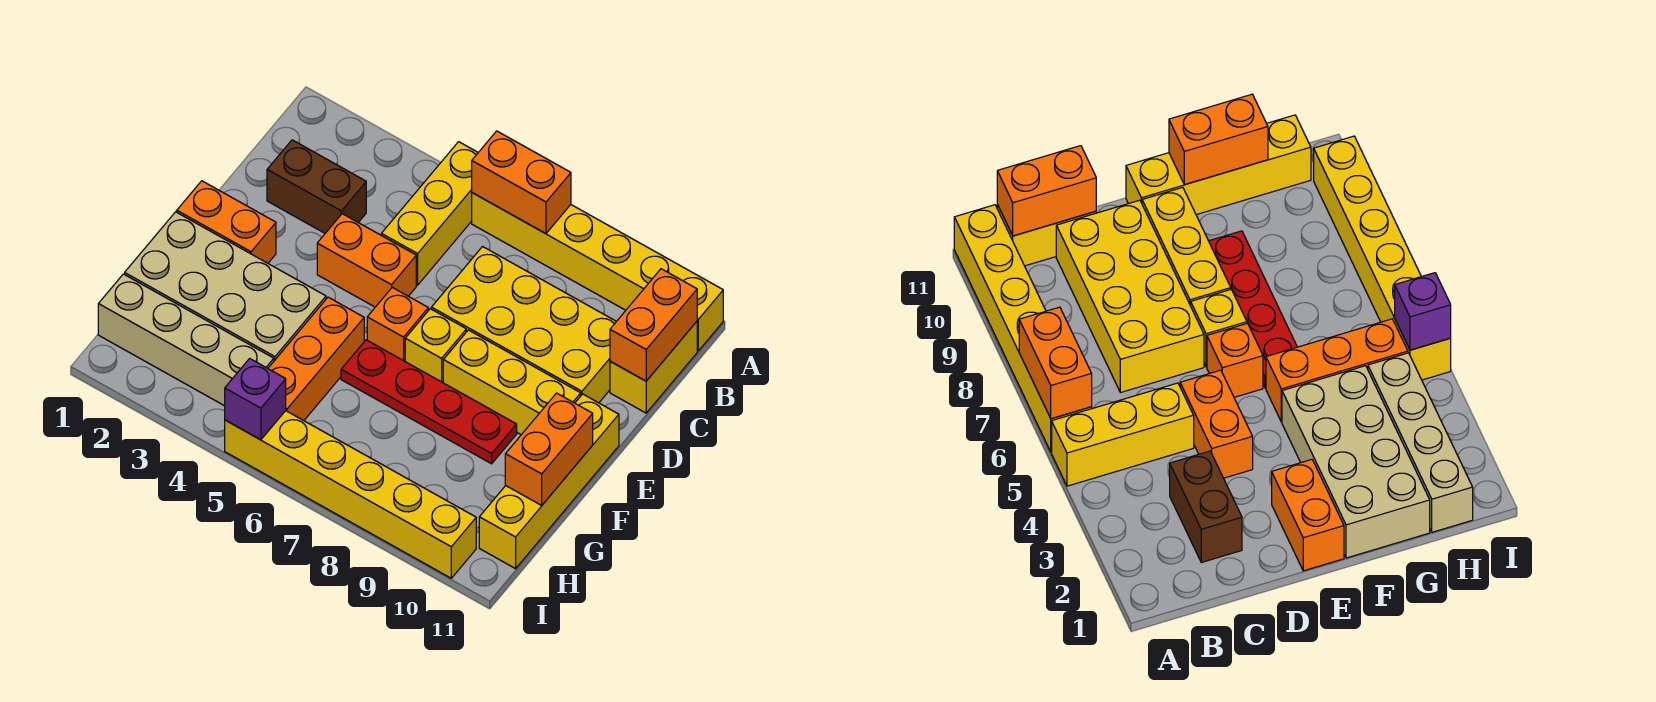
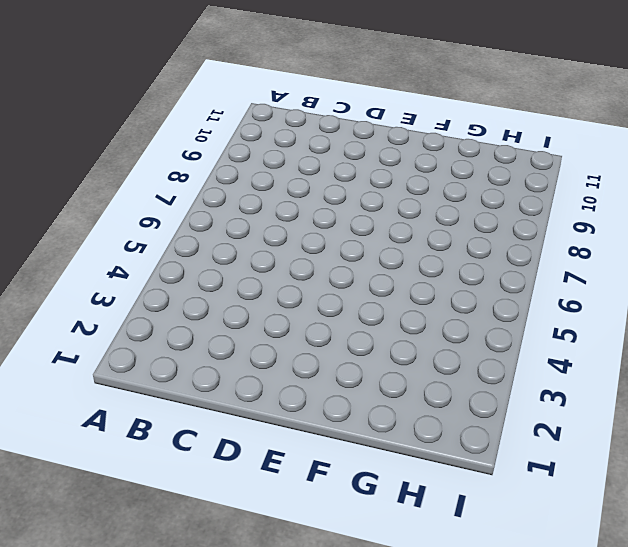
none -> yellow 1x3 brick [381,142,478,285]
none -> yellow 1x6 brick [472,193,723,351]
none -> yellow 1x2 brick [610,322,697,413]

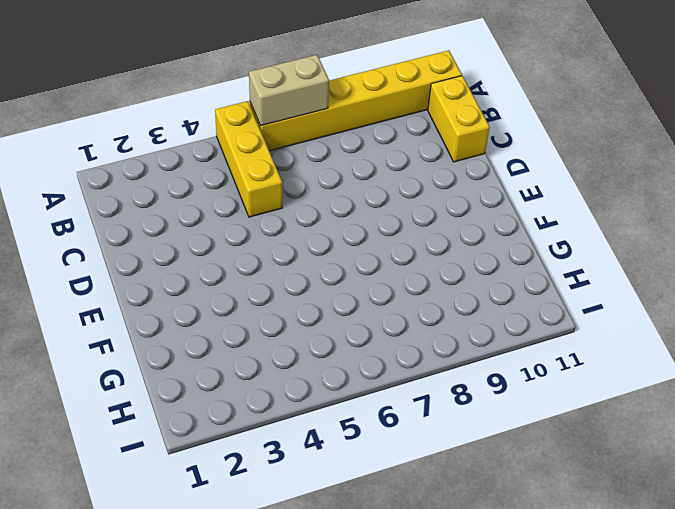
tan 1x2 brick [249,55,329,126] -> orange 1x2 brick [472,131,571,234]
none -> brown 1x2 brick [267,140,366,233]
none -> yellow 2x4 brick [431,247,616,403]
none -> orange 1x2 brick [317,214,416,307]

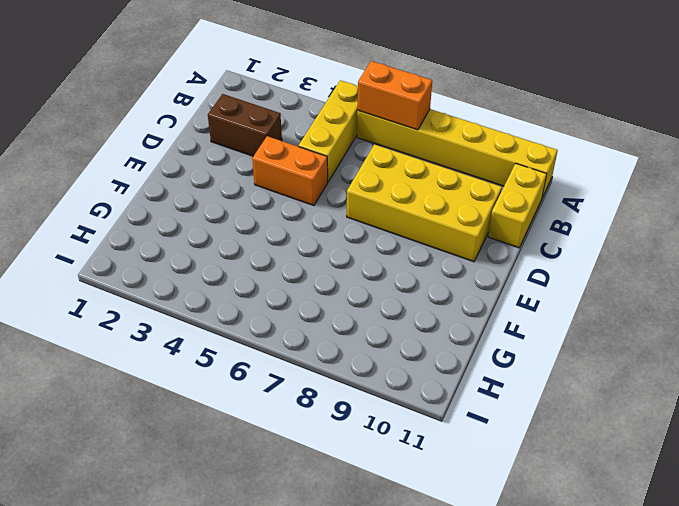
none -> orange 1x2 brick [177,181,276,263]
none -> orange 1x1 brick [367,287,428,361]
none -> yellow 1x1 brick [405,309,466,383]

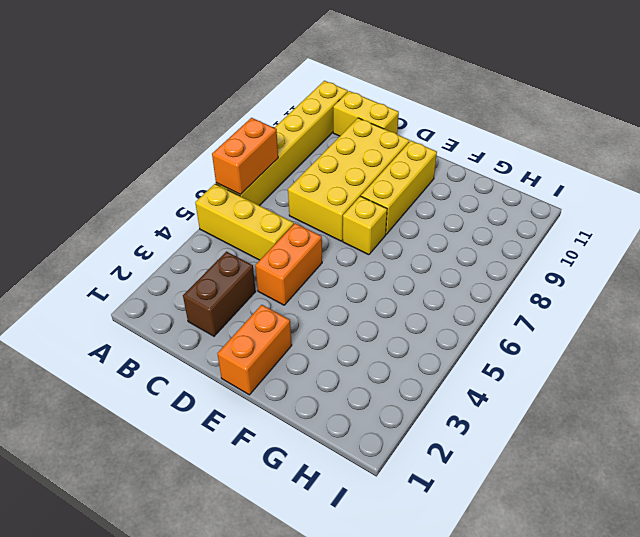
none -> orange 1x1 brick [367,287,428,361]
none -> yellow 1x4 brick [479,394,619,569]
none -> tan 2x4 brick [125,212,326,361]

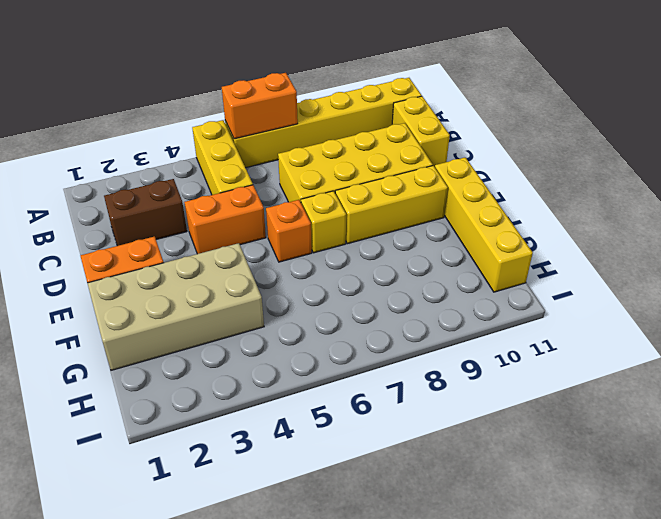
none -> orange 1x3 brick [268,297,364,421]
none -> red 1x4 plate [341,340,517,464]
none -> tan 1x4 brick [98,274,274,406]

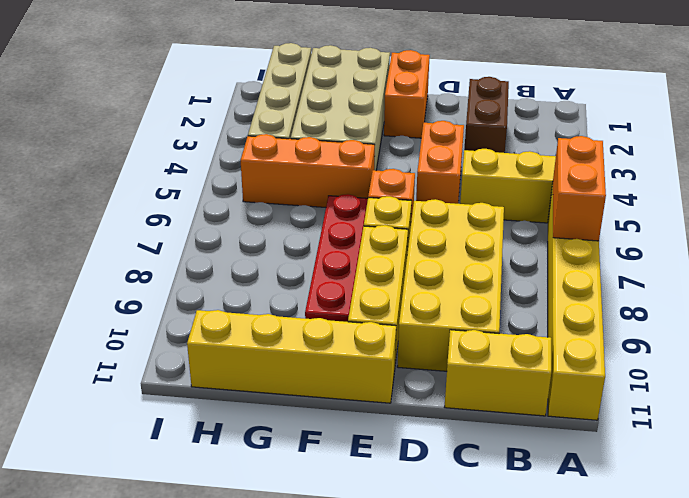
none -> yellow 1x6 brick [225,411,476,578]
none -> orange 1x2 brick [610,269,697,381]
none -> orange 1x2 brick [505,393,593,505]

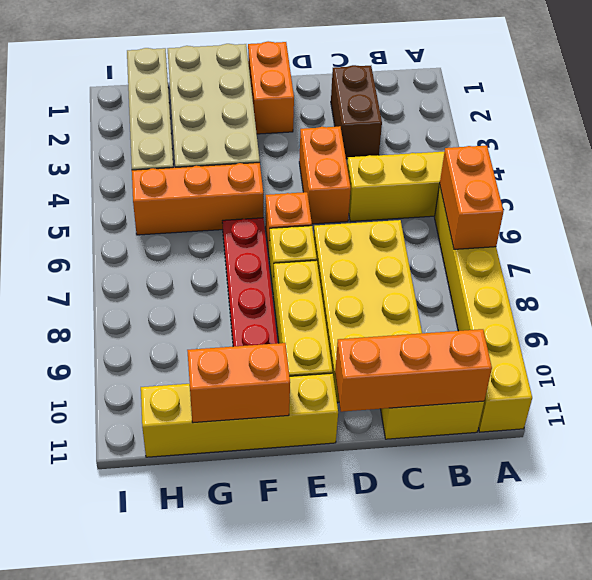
orange 1x3 brick [335,329,492,412] -> orange 1x2 brick [610,269,697,381]
none -> yellow 1x6 brick [225,411,476,578]
none -> purple 1x1 brick [225,358,286,440]

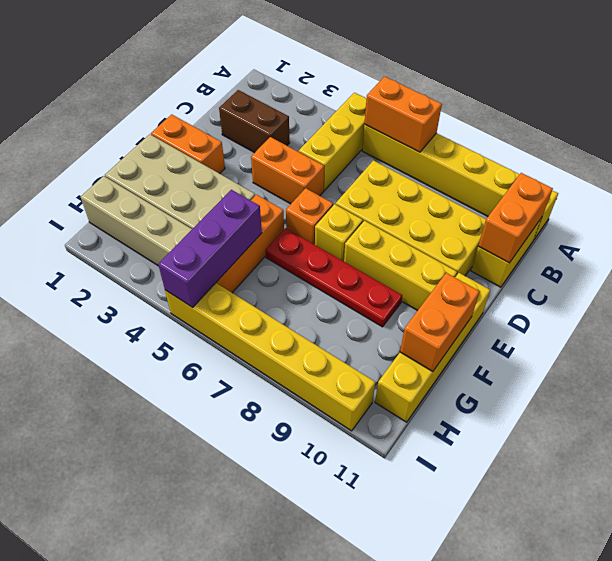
purple 1x3 brick [158,190,262,307] -> purple 1x1 brick [225,358,286,440]

